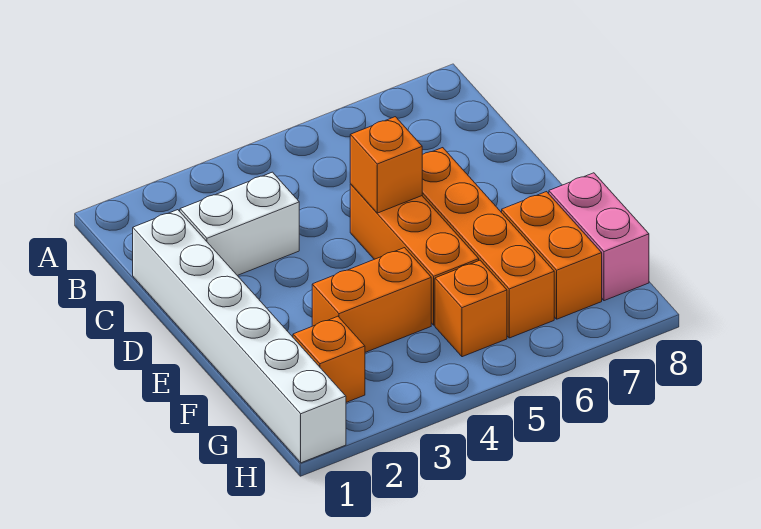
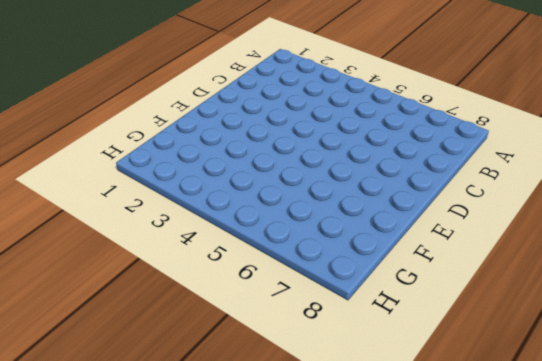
none -> white 1x6 brick [133,210,346,463]
none -> white 1x2 brick [180,172,299,276]

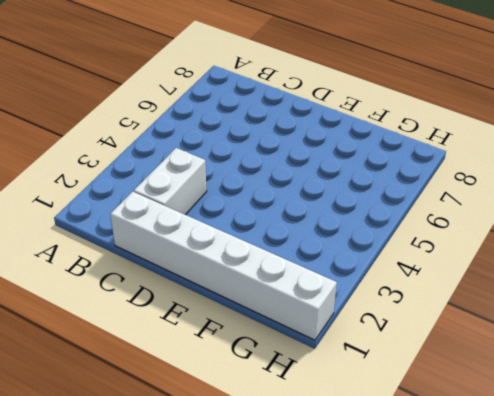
none -> orange 1x3 brick [350,184,479,325]
none -> orange 1x4 brick [422,148,554,338]

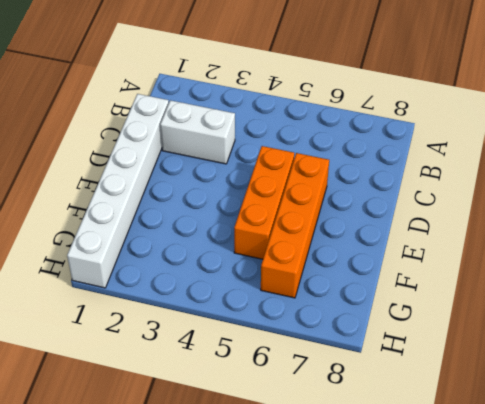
none -> orange 1x2 brick [312,248,431,352]
none -> orange 1x2 brick [502,192,602,319]

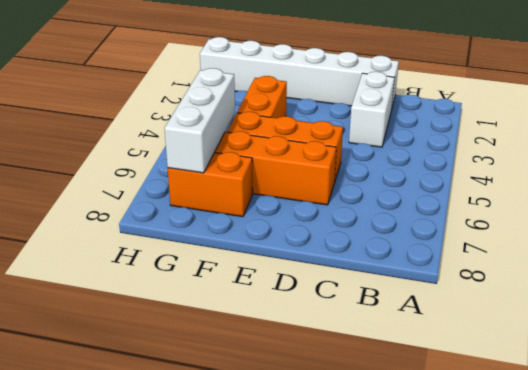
white 1x3 brick [164,68,235,173] -> none
none -> pink 1x2 brick [549,173,649,301]
none -> orange 1x1 brick [293,316,365,402]

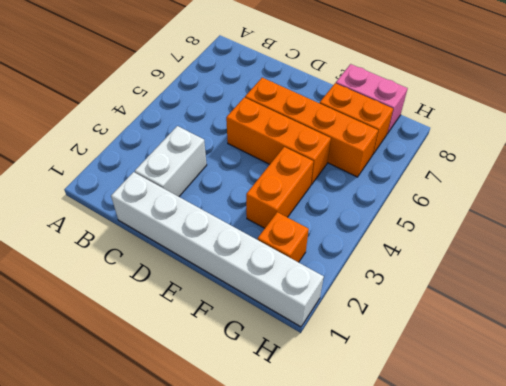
none -> orange 1x1 brick [435,260,507,357]
none -> orange 1x1 brick [350,117,422,213]

